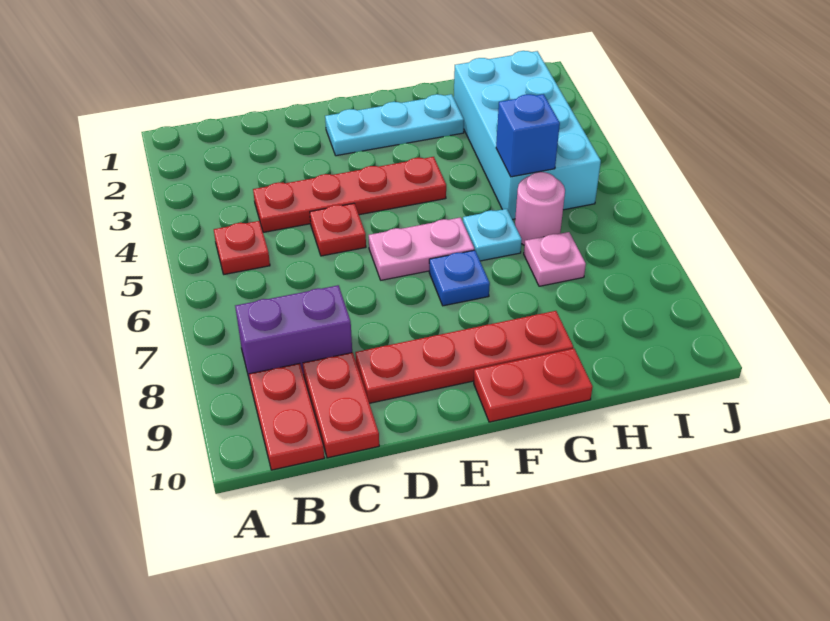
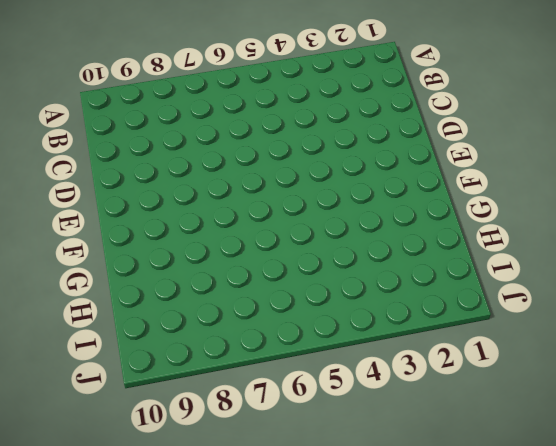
none -> red 1x1 plate [214,221,270,274]
none -> purple 1x2 brick [235,285,352,385]
none -> red 1x2 plate [249,363,324,470]

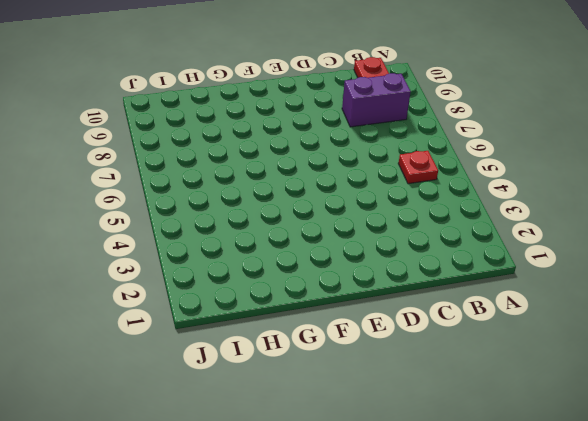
none -> red 1x4 plate [253,157,446,232]
none -> red 1x2 plate [303,352,379,458]
none -> red 1x1 plate [310,203,366,256]

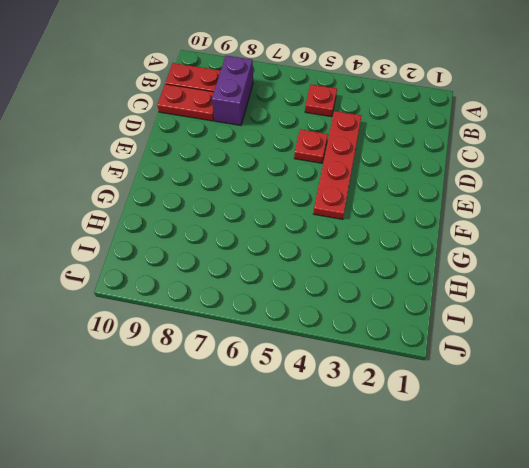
none -> red 1x4 plate [355,311,573,403]
none -> cyan 1x3 plate [325,94,464,156]
none -> pink 1x2 plate [369,218,474,280]

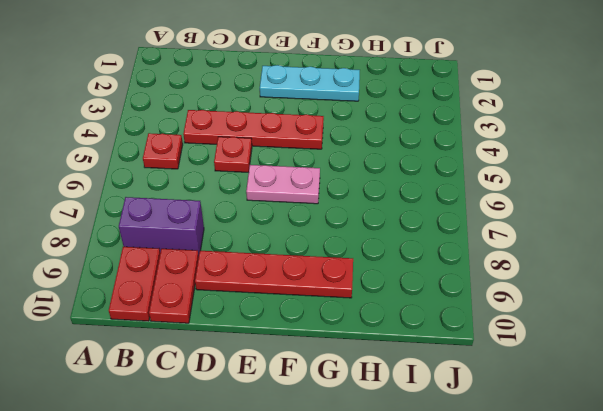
none -> blue 1x1 plate [429,250,490,306]
none -> red 1x2 plate [474,349,593,422]
none -> cyan 1x1 plate [463,209,522,261]

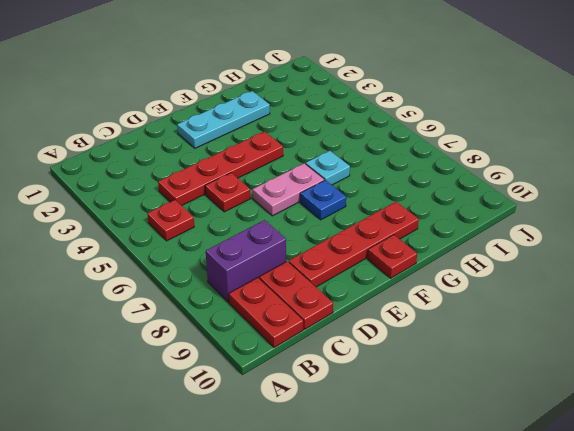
red 1x1 plate [368,235,417,278] -> red 1x2 plate [474,349,593,422]
none -> cyan 2x4 brick [454,51,601,220]
none -> pink 1x1 round brick [515,172,565,245]
none -> pink 1x1 plate [524,232,586,286]

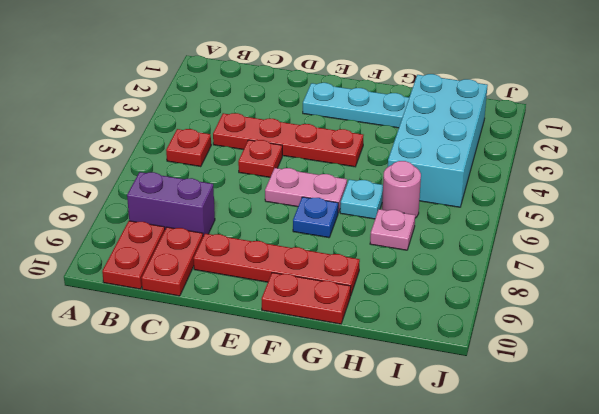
none -> blue 1x1 brick [496,94,560,177]

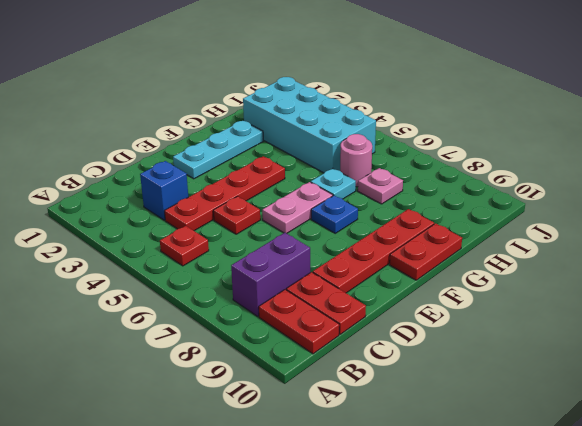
blue 1x1 brick [140,161,188,220] -> blue 1x1 brick moved to [496,94,560,177]

